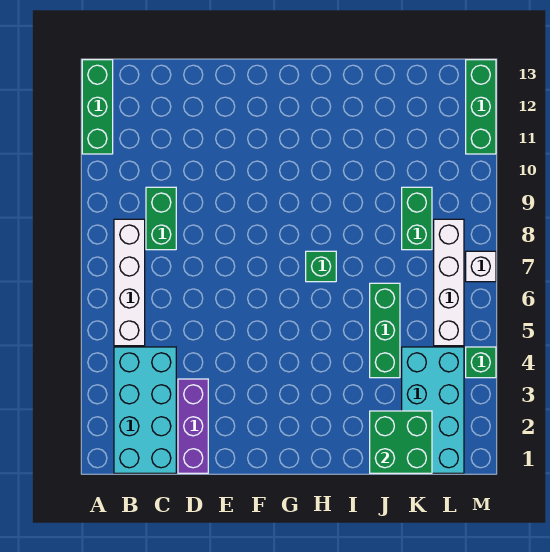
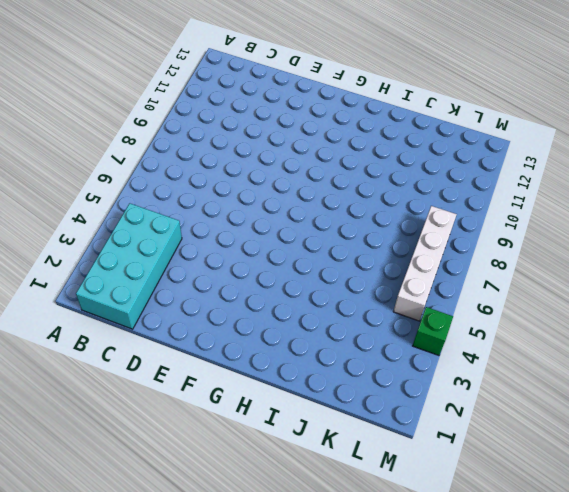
none -> green 1x3 brick [82,60,113,154]
none -> white 1x4 brick [114,219,145,346]
none -> green 1x2 brick [146,187,176,250]

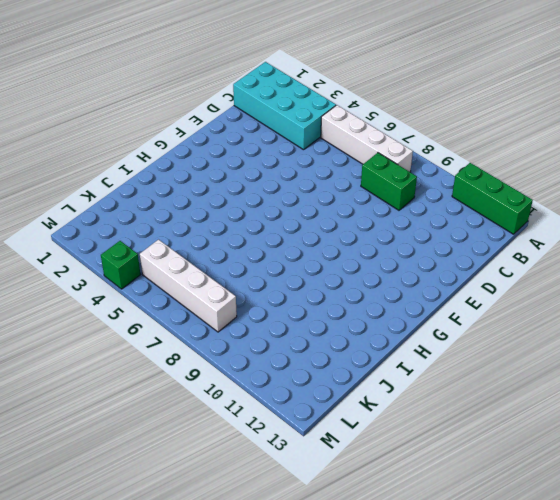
none -> purple 1x3 brick [178,379,208,473]
none -> green 1x1 brick [306,251,336,282]
none -> green 1x3 brick [370,283,400,378]

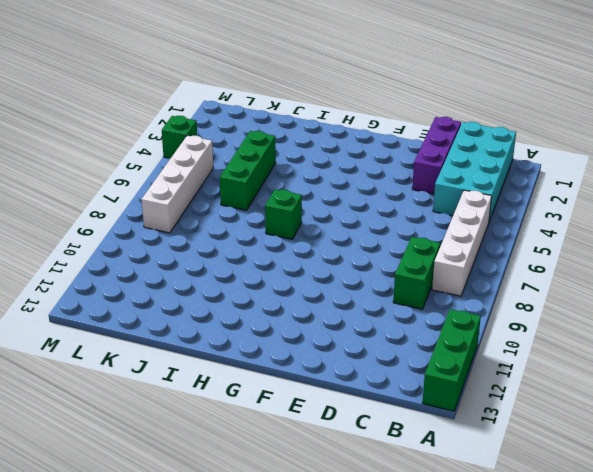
none -> cyan 2x4 brick [402,347,464,473]
none -> green 1x2 brick [402,187,432,250]
none -> white 1x1 brick [466,251,496,282]

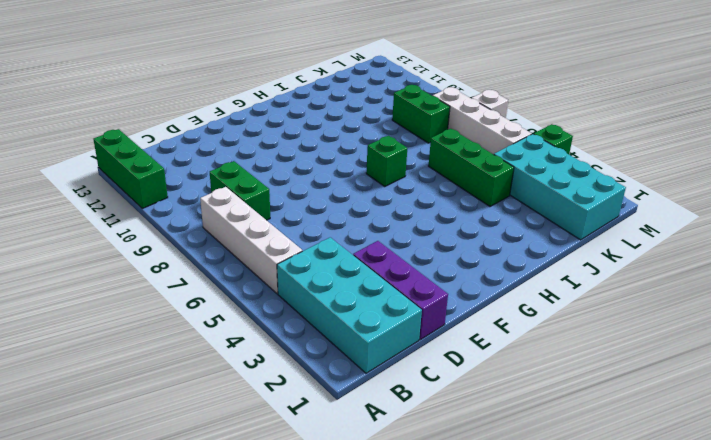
none -> green 1x3 brick [466,60,496,154]
none -> green 2x2 brick [370,411,432,473]

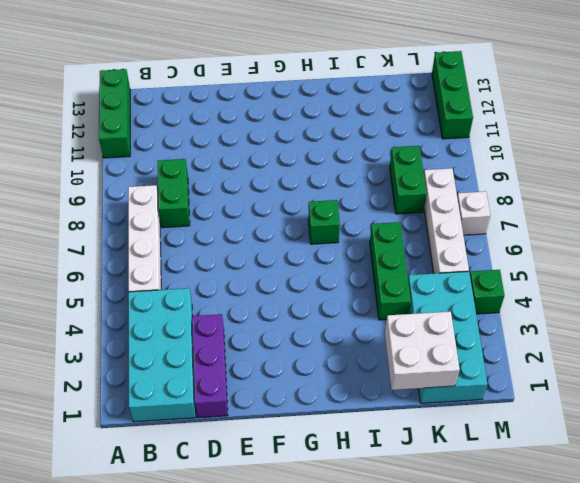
white 2x2 brick [385,311,460,390] -> green 2x2 brick [370,411,432,473]

